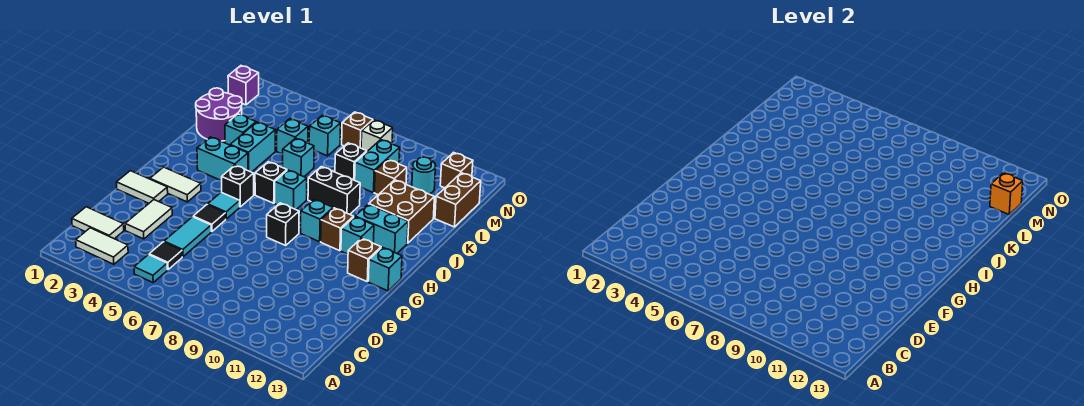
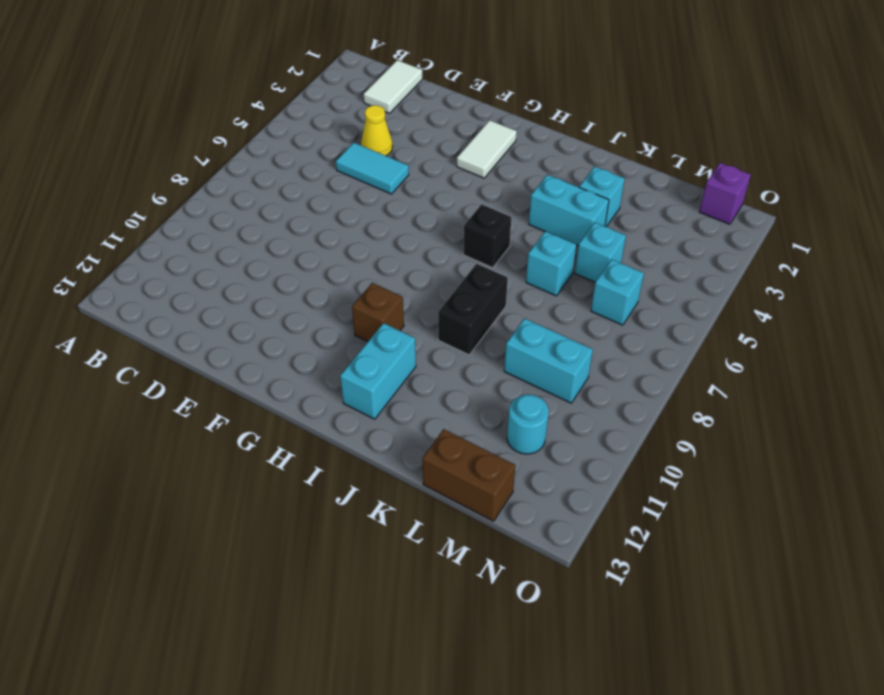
yellow 1x1 cone [361,105,393,156] -> none
none -> white 1x2 tile [76,228,128,264]
none -> cyan 1x1 tile [134,255,167,283]
none -> black 1x1 tile [149,242,182,270]
none -> white 1x2 tile [125,200,172,239]

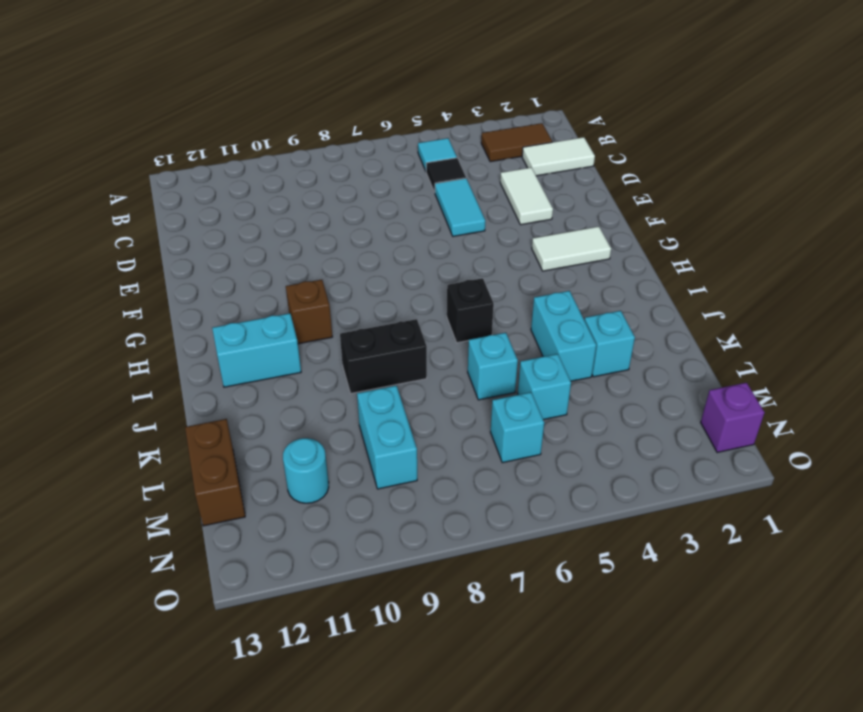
brown 1x2 tile [481,123,552,162] -> white 1x2 tile [76,228,128,264]
none -> white 1x2 tile [117,171,168,203]
none -> black 1x1 tile [193,205,226,232]
none -> cyan 1x1 tile [208,192,240,219]
none -> black 1x1 brick [267,203,299,245]

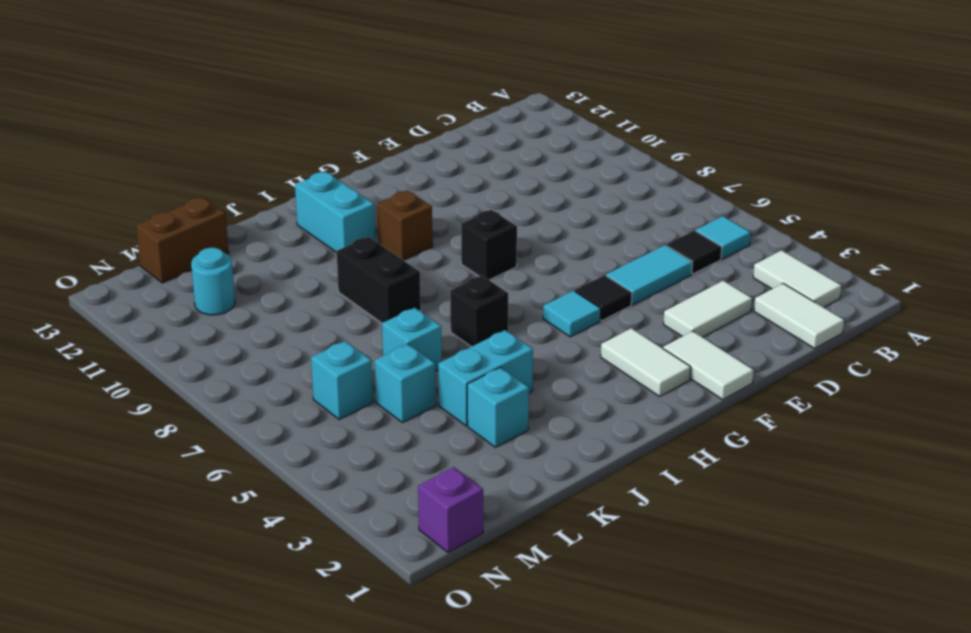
none -> brown 1x1 brick [348,238,381,281]
none -> cyan 1x1 brick [368,247,402,291]
none -> black 1x1 brick [222,165,254,207]
none -> cyan 1x1 brick [301,199,333,242]

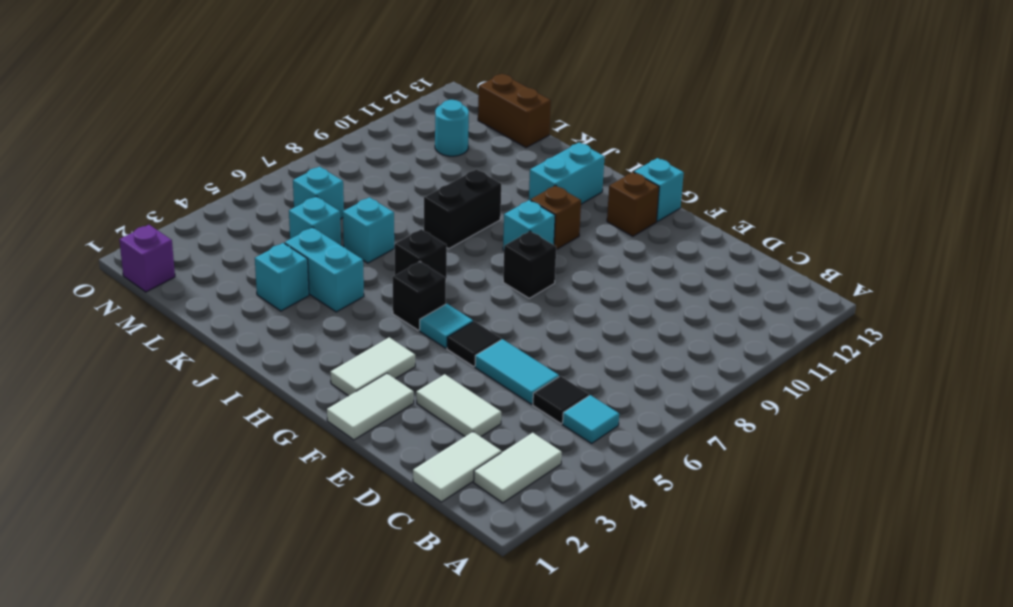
none -> cyan 1x1 brick [341,217,374,254]
none -> cyan 1x2 brick [197,137,248,181]
none -> cyan 1x1 brick [275,170,307,210]
none -> brown 2x2 brick [369,180,434,243]

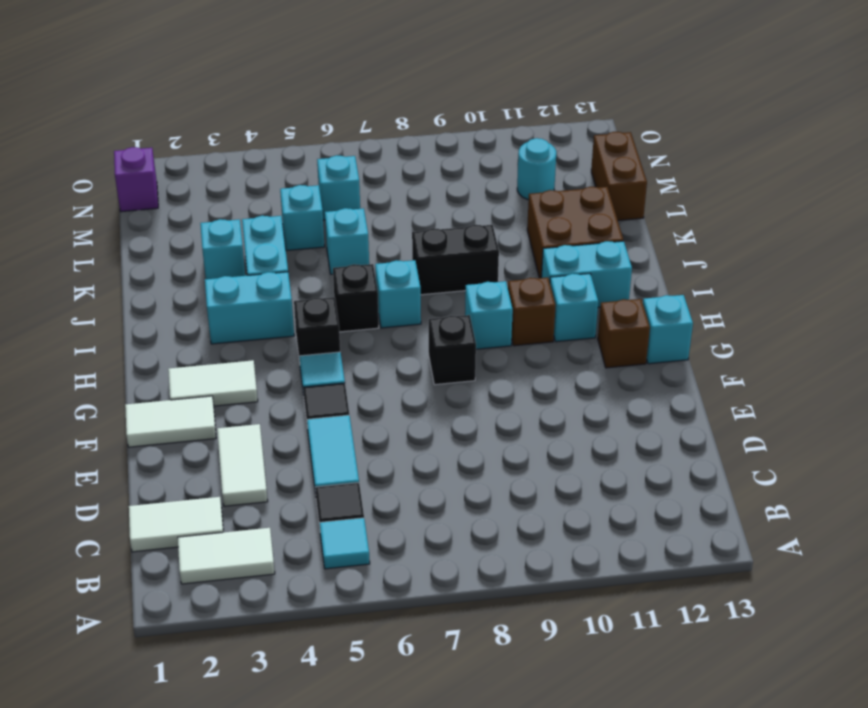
none -> purple 2x2 round brick [196,88,242,141]
none -> black 1x1 brick [335,143,367,180]
none -> cyan 1x2 brick [355,140,400,193]
none -> brown 1x1 brick [374,160,407,195]

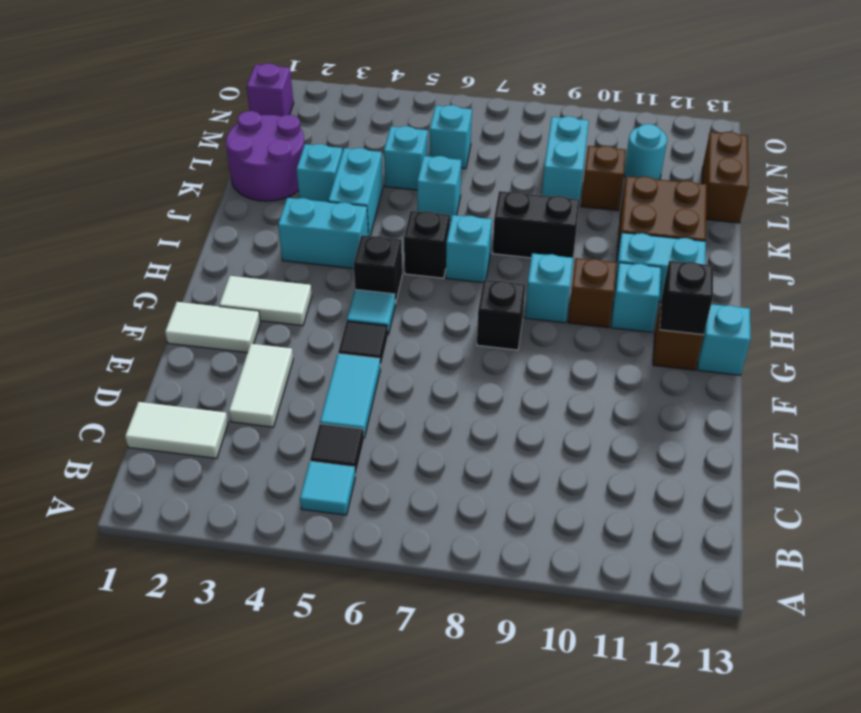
black 1x1 brick [660,261,713,335] -> black 1x1 brick moved to [335,143,367,180]
none -> white 1x2 tile [76,228,128,264]
none -> brown 1x1 brick [342,112,373,148]
none -> white 1x1 brick [361,120,393,151]
none -> brown 1x1 brick [440,152,473,188]

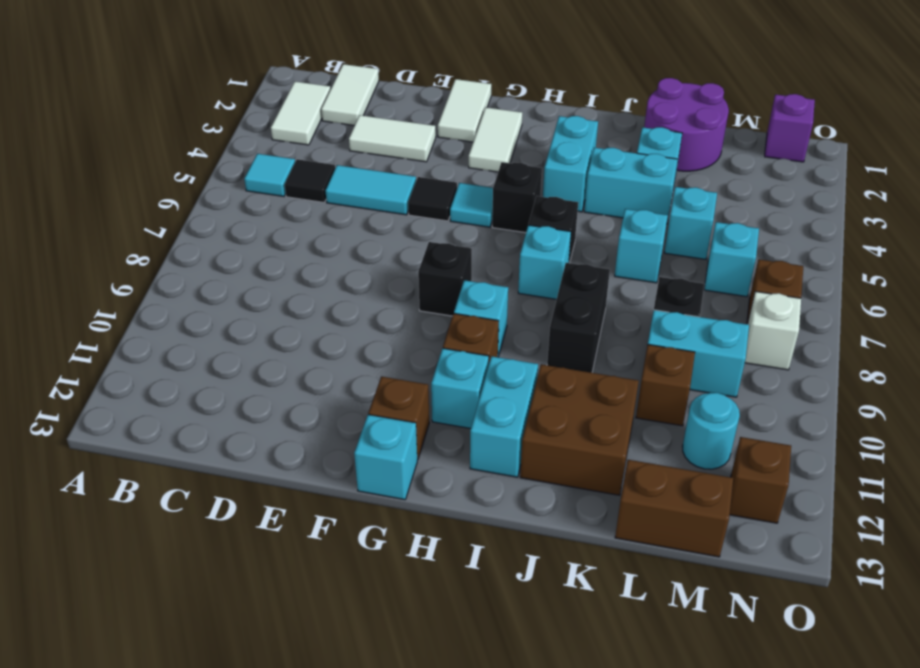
none -> orange 1x1 brick [990,173,1023,214]

